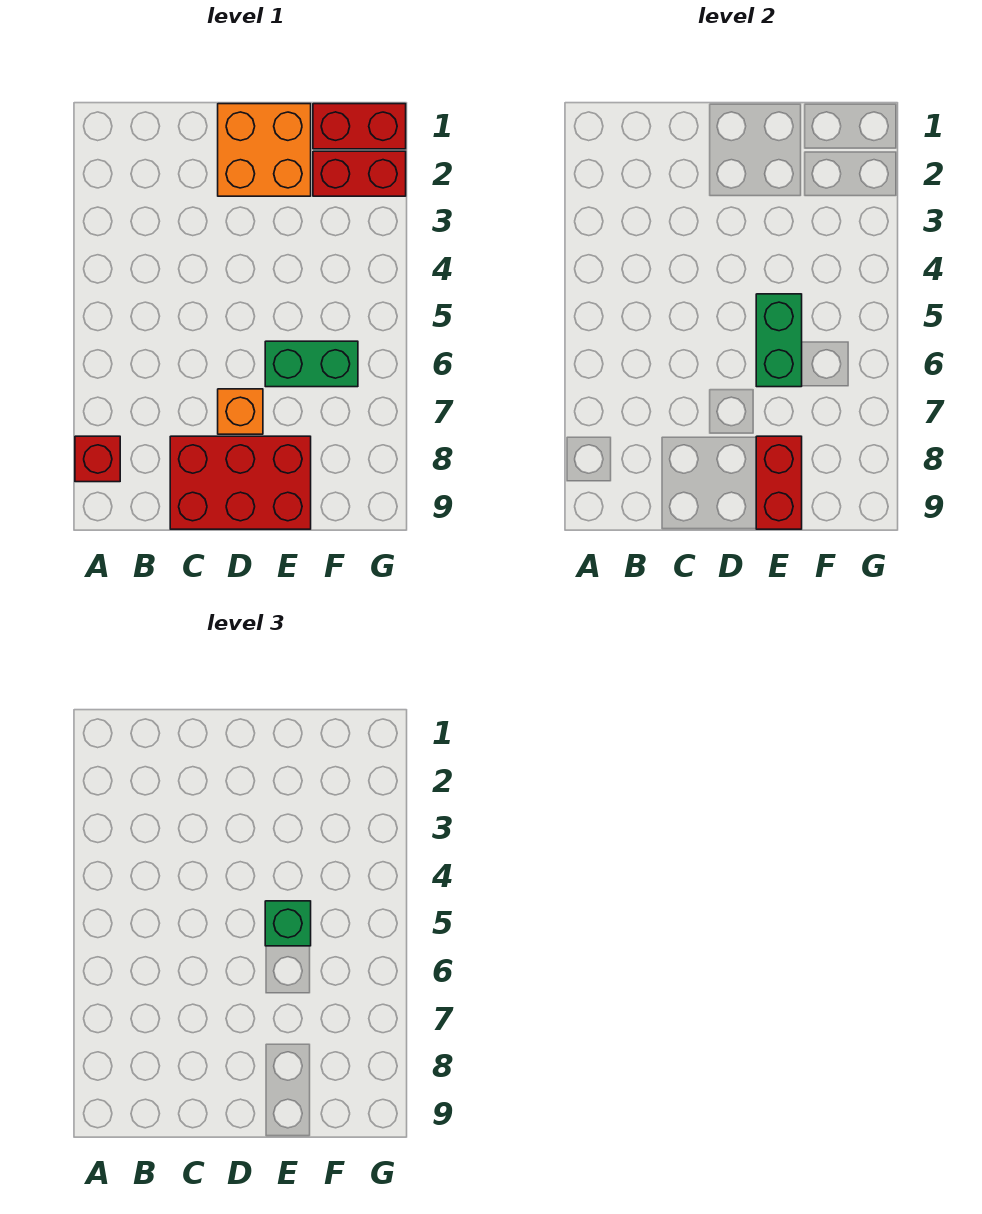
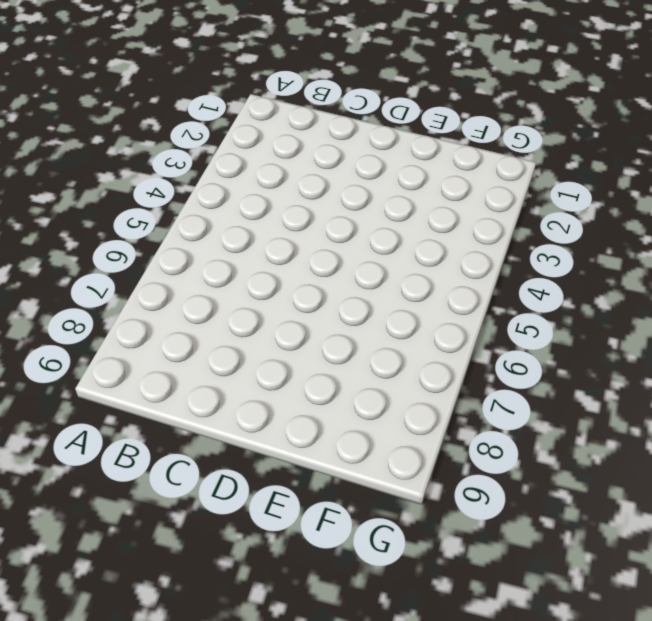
none -> red 1x1 brick [75,436,120,482]
none -> red 2x3 brick [170,436,311,529]

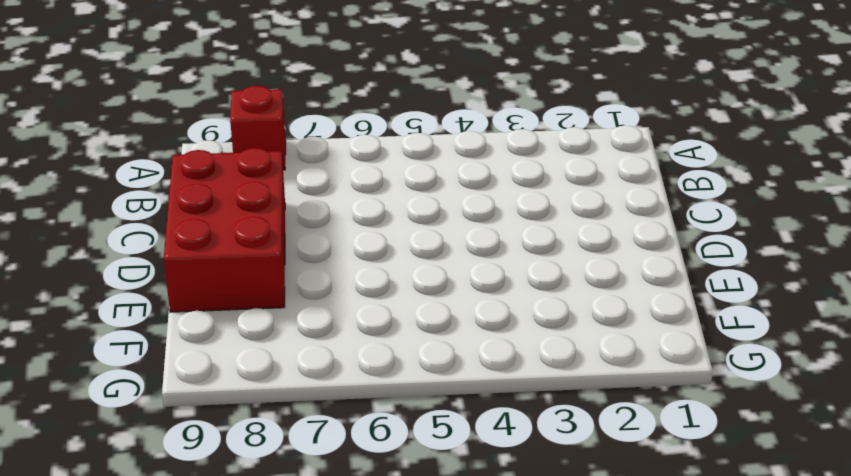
none -> orange 2x2 brick [218,104,311,196]
none -> orange 1x1 brick [218,389,263,434]

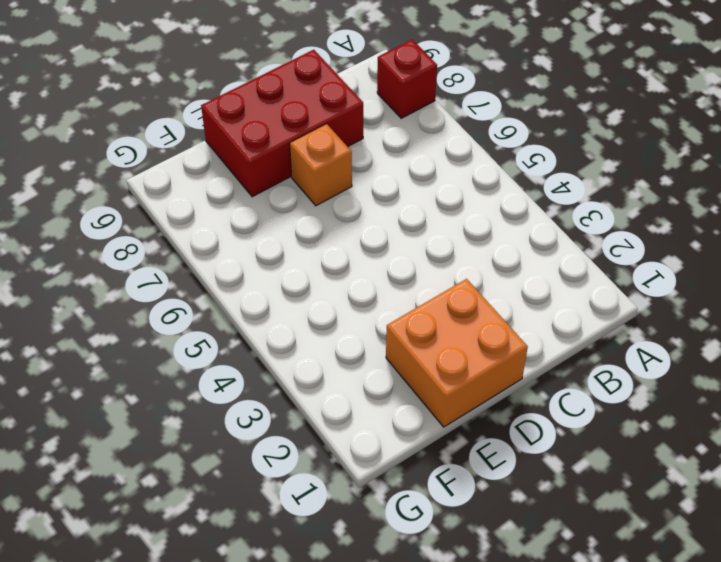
none -> green 1x2 brick [265,341,358,387]
none -> red 1x2 brick [313,104,406,149]

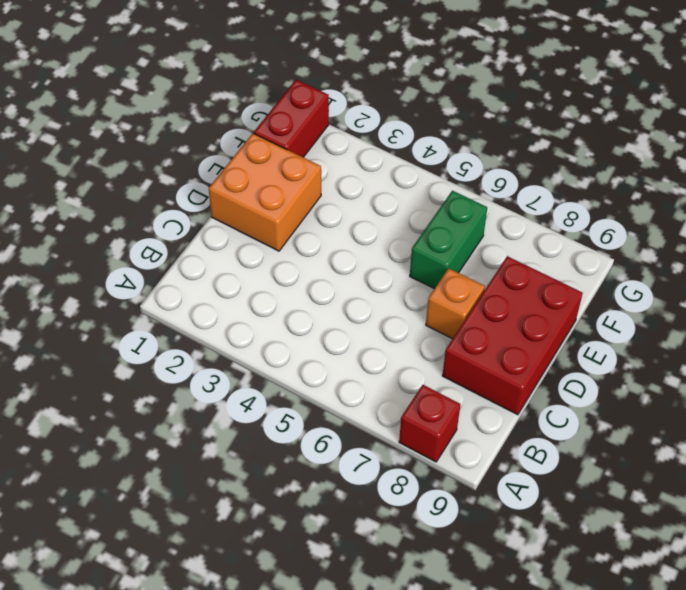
none -> red 1x2 brick [313,151,406,196]
none -> green 1x2 brick [756,294,802,387]

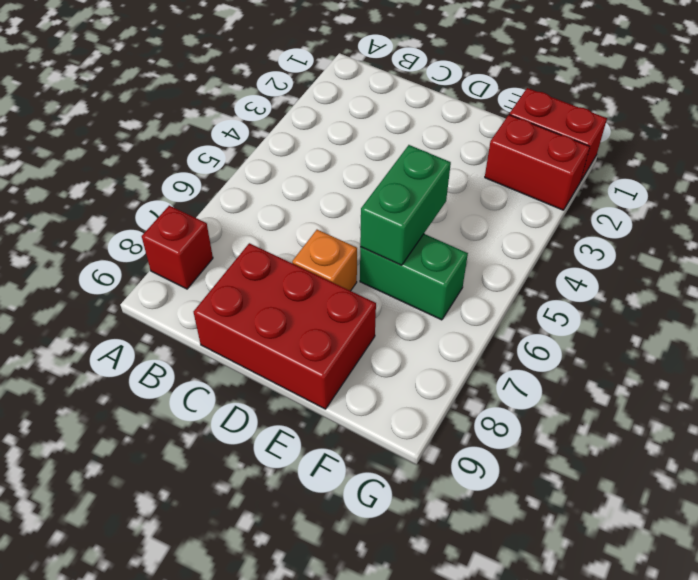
none -> orange 2x2 brick [218,104,311,196]
none -> red 1x2 brick [756,436,802,529]

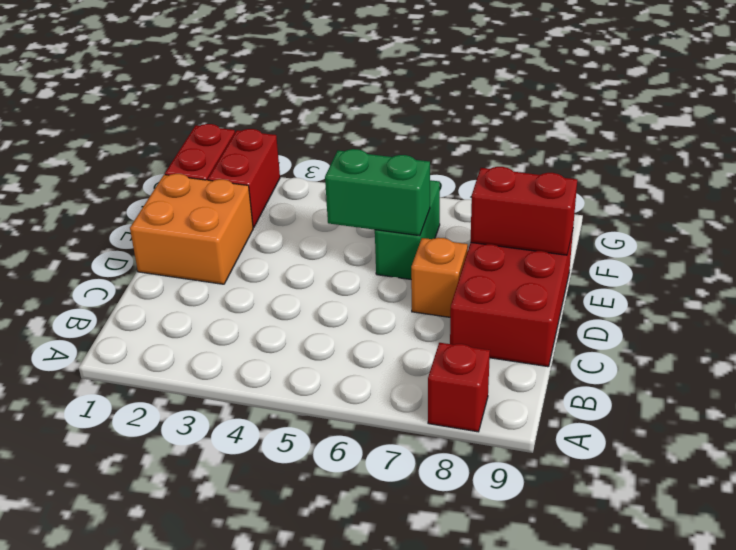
none -> green 1x1 brick [265,901,311,946]

